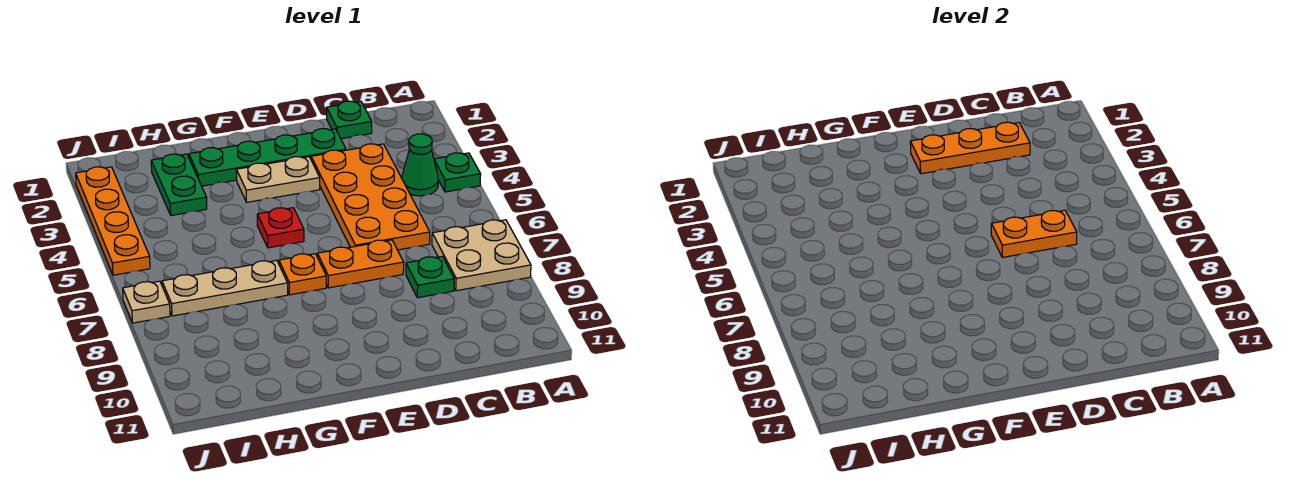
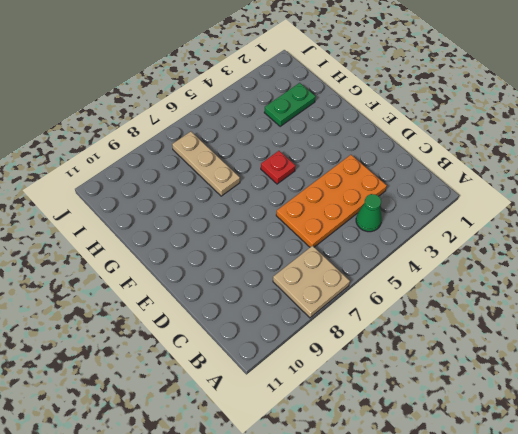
none -> green 1x1 plate [434,153,481,192]
none -> green 1x1 plate [327,101,372,139]
none -> green 1x1 plate [406,256,454,298]

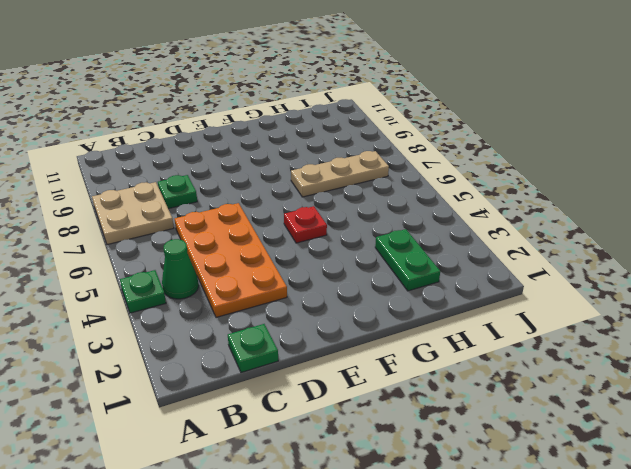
none -> green 1x4 plate [189,129,346,186]
none -> orange 1x2 plate [317,240,404,288]
none -> tan 1x2 plate [236,157,320,202]

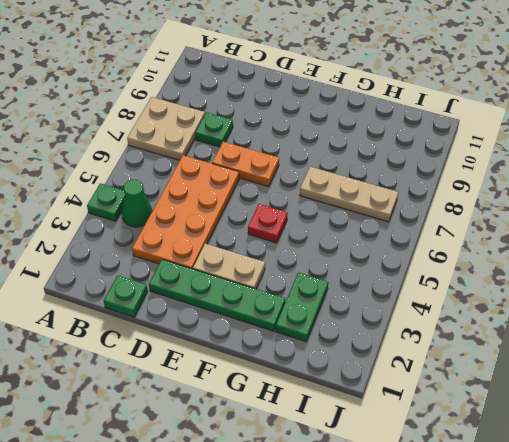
none -> orange 1x1 plate [279,254,326,295]
none -> orange 1x4 plate [76,167,150,275]
none -> tan 1x1 plate [123,281,170,323]

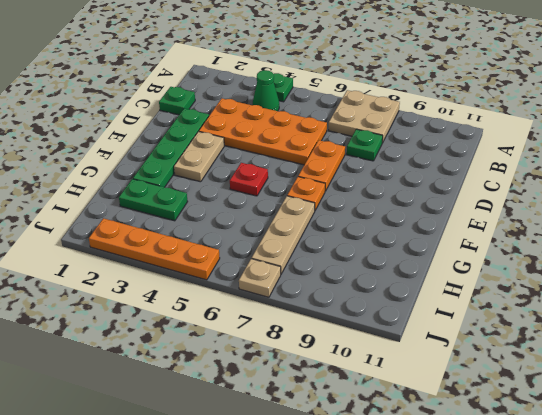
none -> orange 1x3 plate [910,122,1030,174]
none -> orange 1x2 plate [991,210,1077,257]

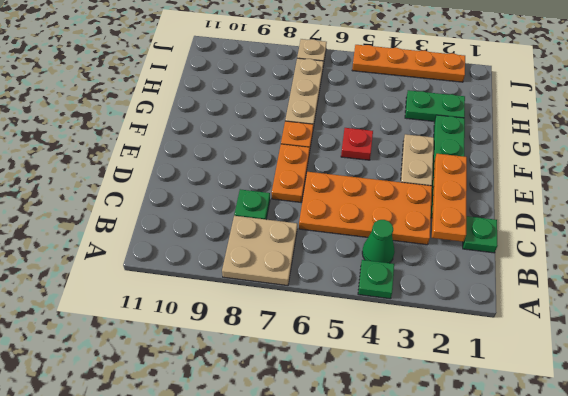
none -> orange 1x2 plate [991,210,1077,257]

